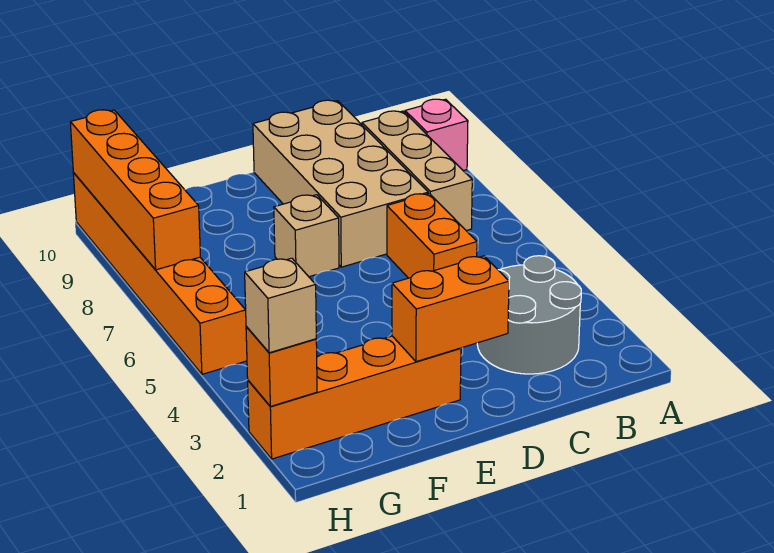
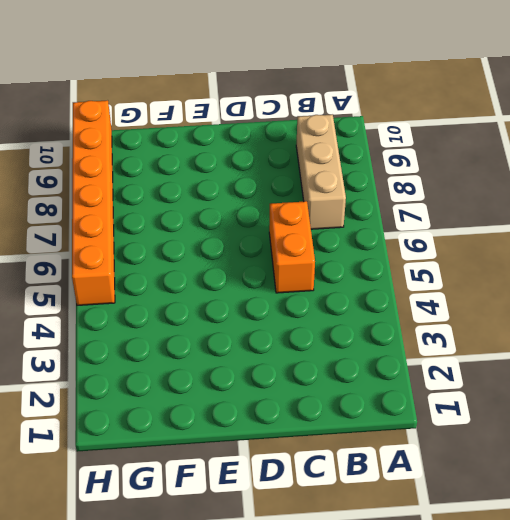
none -> pink 1x1 brick [405,99,468,171]
none -> grey 2x2 round brick [477,256,581,374]
none -> tan 2x4 brick [253,100,428,267]

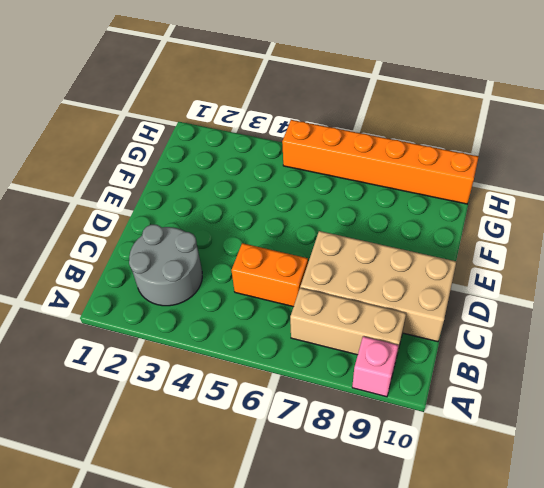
none -> orange 1x4 brick [248,336,461,459]
none -> tan 1x1 brick [274,195,339,277]
none -> orange 1x2 brick [392,256,509,362]

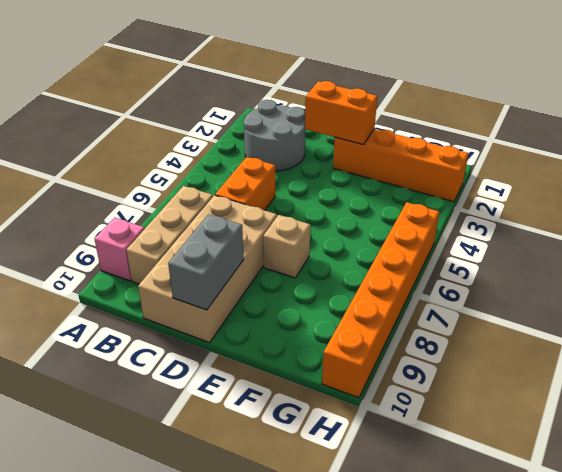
grey 1x2 brick [168,214,244,310] -> none
none -> orange 1x1 brick [246,326,317,406]
none -> orange 1x4 brick [70,110,200,270]
none -> tan 1x1 brick [245,258,316,353]

